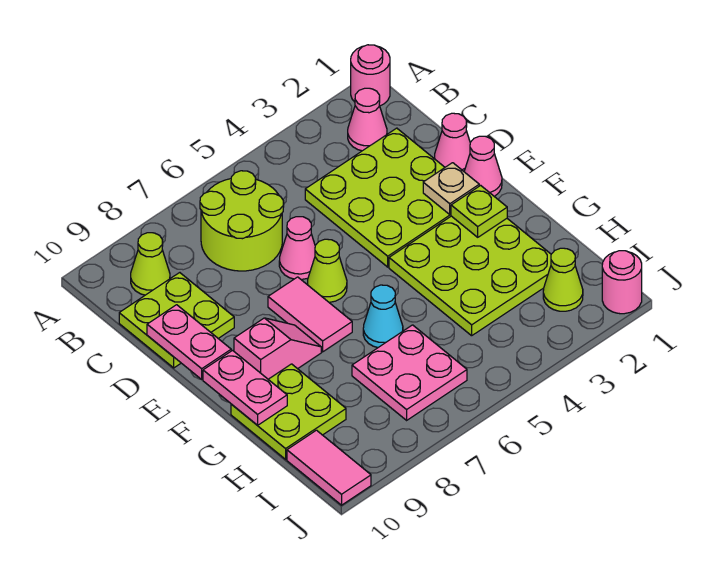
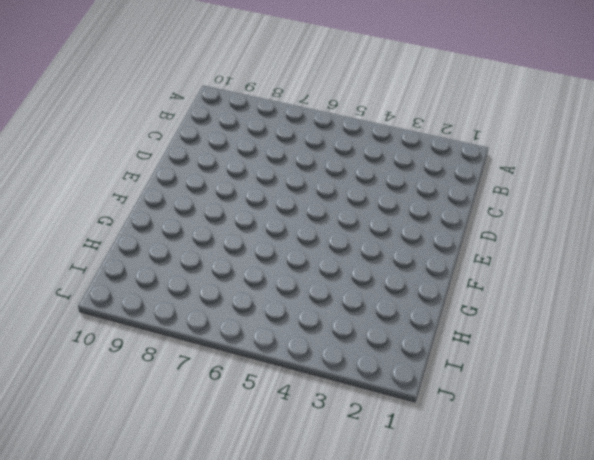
none -> pink 1x1 round brick [351,45,390,106]
none -> pink 1x1 cone [348,88,387,151]
none -> lime 2x2 round brick [200,171,284,271]

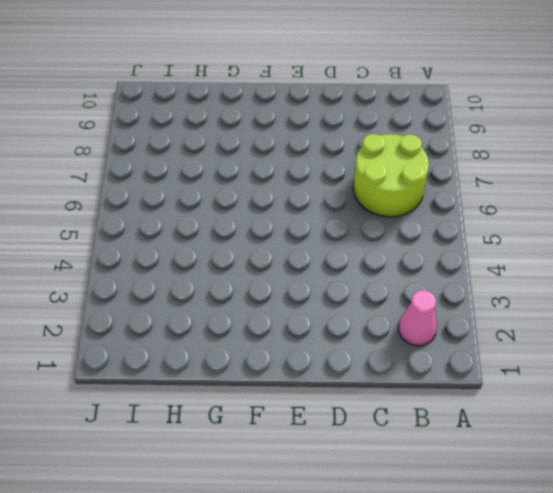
none -> pink 1x1 round brick [351,45,390,106]
none -> lime 1x1 cone [131,233,170,295]
none -> lime 3x3 plate [305,128,451,267]

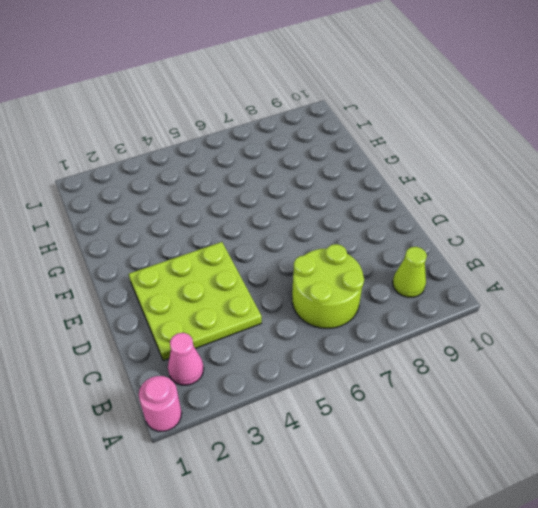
none -> lime 2x2 plate [119,273,234,368]
none -> pink 1x1 cone [435,113,470,171]
none -> pink 1x1 cone [279,217,315,280]

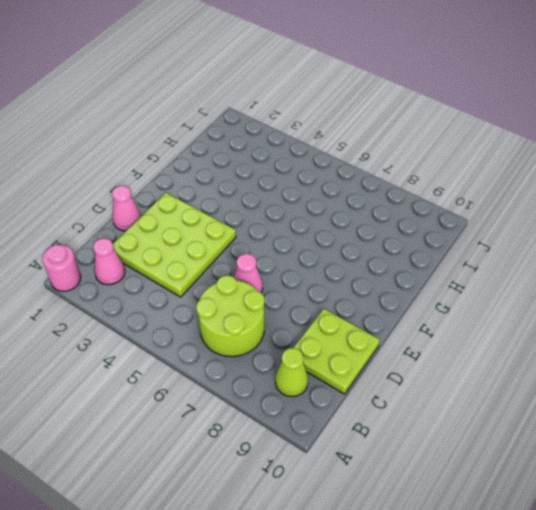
none -> pink 1x1 cone [464,136,502,196]
none -> lime 1x1 cone [307,239,347,302]
none -> pink 1x2 tile [268,277,352,352]

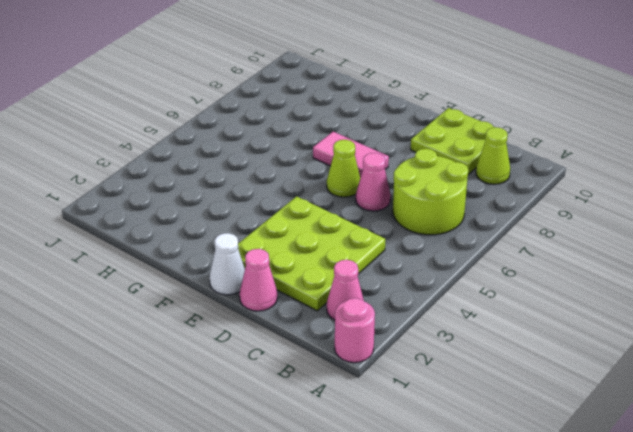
white 1x1 cone [210,233,245,295] -> pink 1x1 cone [464,136,502,196]
none -> lime 3x3 plate [389,216,551,336]
none -> pink 1x2 slope [234,318,321,379]
none -> cyan 1x1 cone [363,285,403,348]

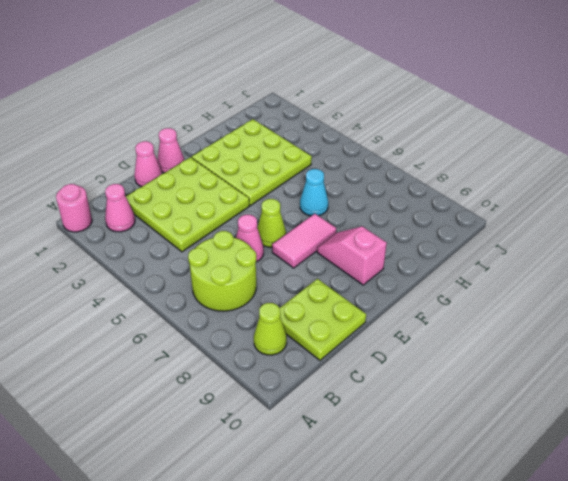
none -> lime 2x2 plate [231,364,346,459]
none -> pink 2x2 plate [352,325,467,420]
none -> lime 1x1 cone [543,248,583,311]

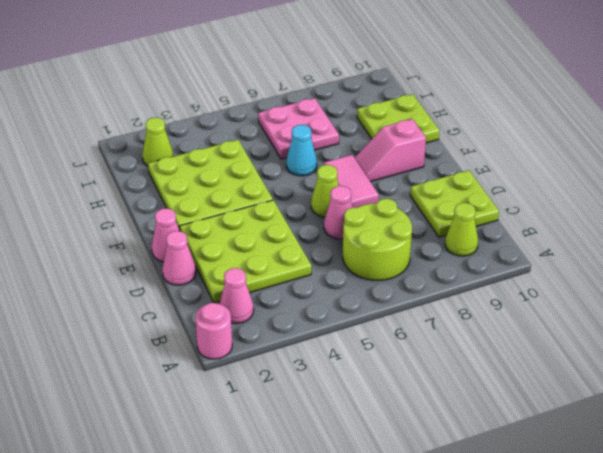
none -> pink 1x2 tile [287,430,371,505]
none -> pink 1x1 round brick [602,251,642,314]
none -> pink 1x2 plate [147,305,231,379]

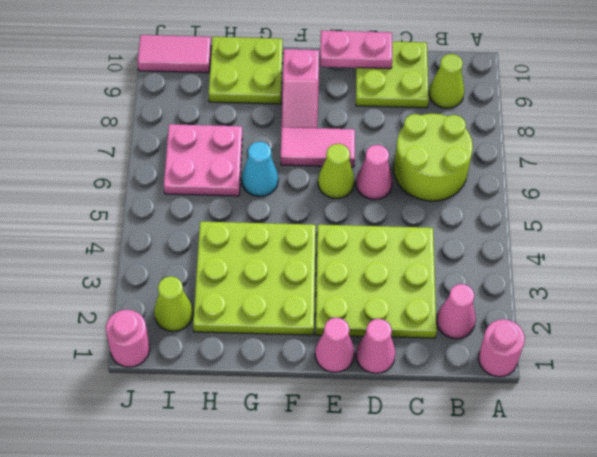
none -> tan 1x1 plate [423,163,479,214]
none -> lime 1x1 plate [451,185,507,237]
none -> pink 1x2 plate [203,351,287,425]

